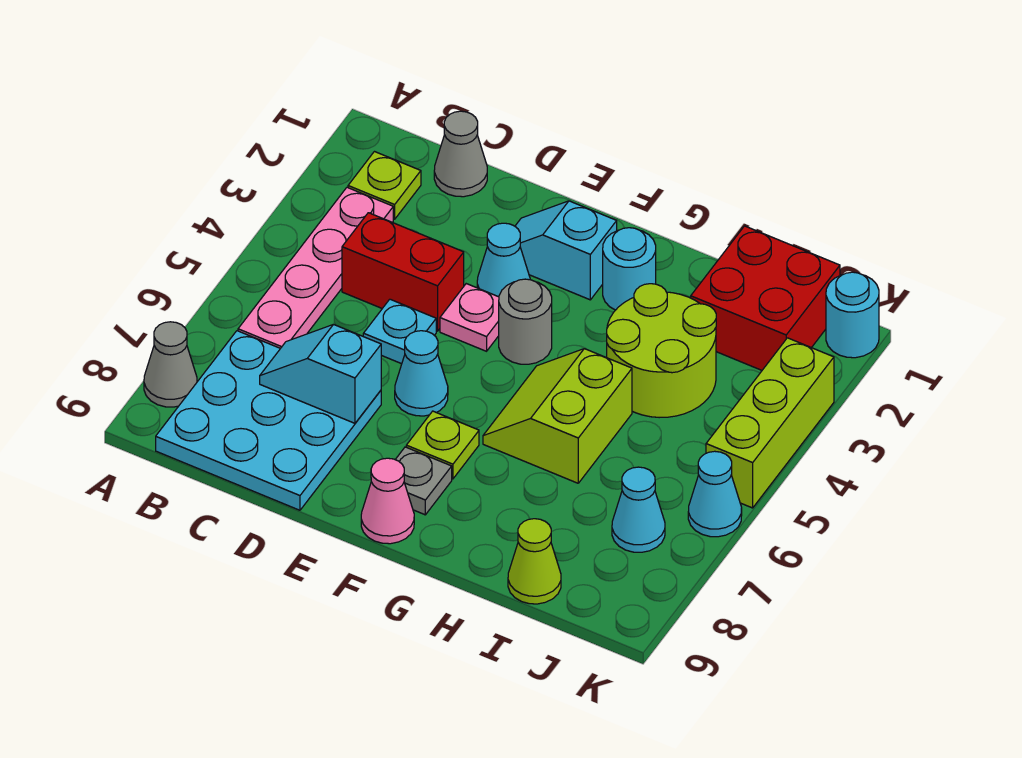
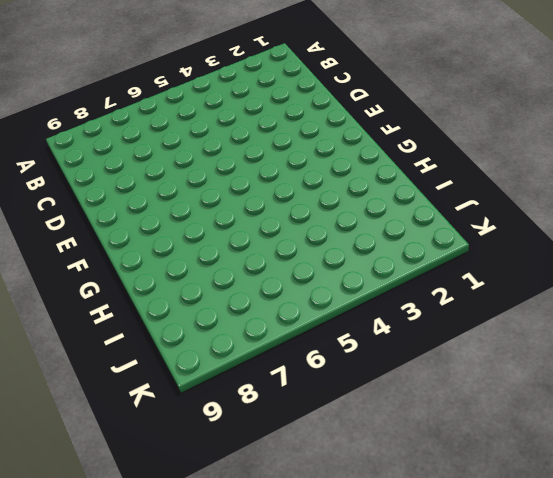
none -> grey 1x1 cone [144,322,197,407]
none -> lime 1x1 plate [348,152,421,219]
none -> pink 1x4 plate [238,187,393,348]

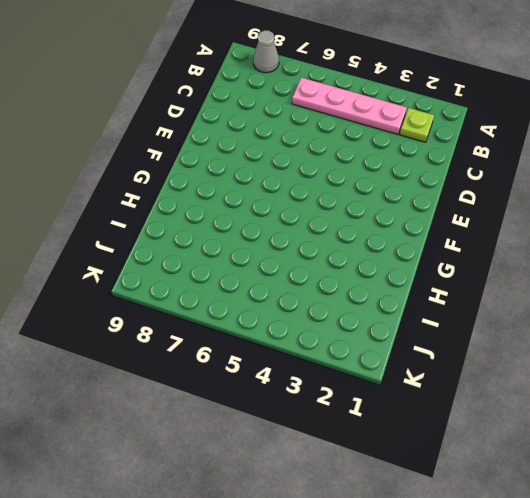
none -> cyan 3x3 plate [156,331,381,510]
none -> grey 1x1 cone [434,111,487,197]
none -> red 1x2 brick [342,213,464,331]

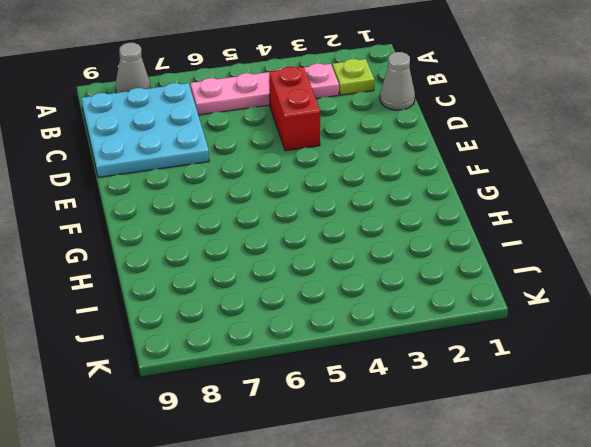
none -> cyan 1x1 plate [363,299,436,364]
none -> cyan 1x2 slope [515,201,617,300]
none -> cyan 1x1 cone [477,223,530,297]

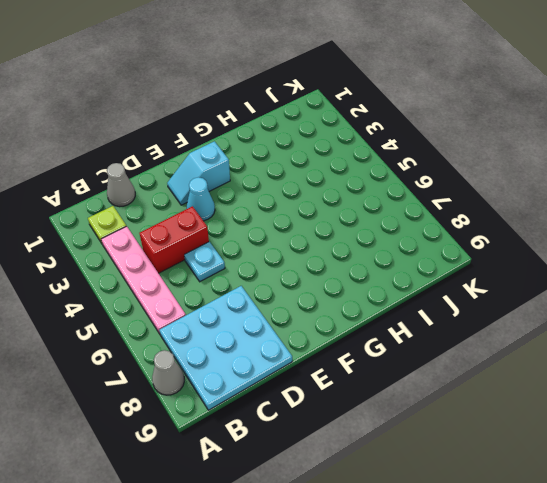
none -> pink 1x1 plate [440,284,499,351]
none -> cyan 1x1 cone [395,331,448,416]
none -> grey 1x1 round brick [499,279,552,364]

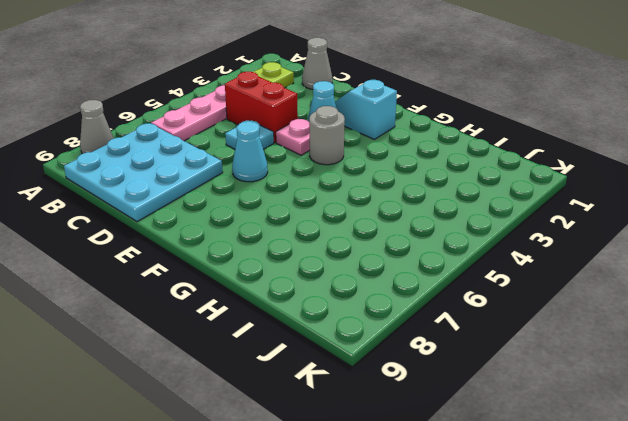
none -> lime 1x1 plate [406,411,479,479]
none -> grey 1x1 plate [395,447,452,515]
none -> pink 1x1 cone [361,458,414,544]

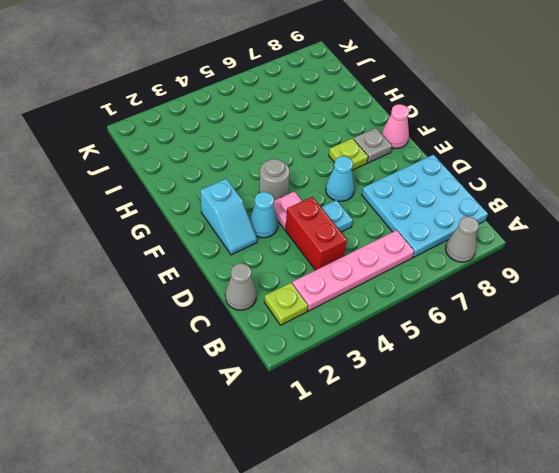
none -> cyan 1x1 round brick [603,228,656,310]
none -> lime 2x2 slope [483,349,632,483]
none -> lime 2x2 round brick [607,284,716,418]

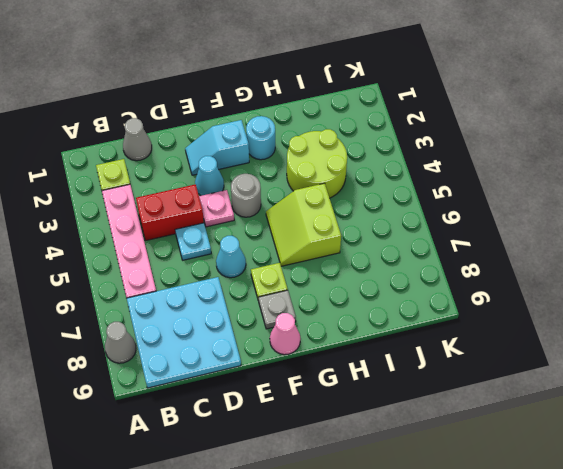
none -> red 2x2 brick [691,226,840,370]
none -> lime 1x1 cone [508,519,561,604]
none -> cyan 1x1 cone [612,467,665,552]

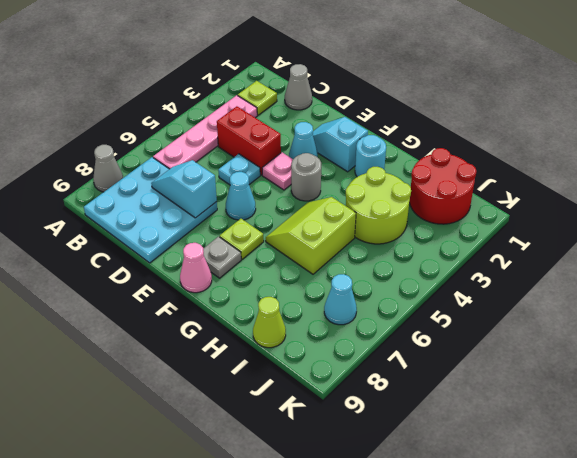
red 2x2 round brick [409,148,476,224] -> red 2x2 brick [691,226,840,370]
none -> cyan 1x1 round brick [826,272,879,358]
none -> lime 1x3 brick [706,338,834,508]
none -> cyan 1x1 cone [688,451,742,537]

